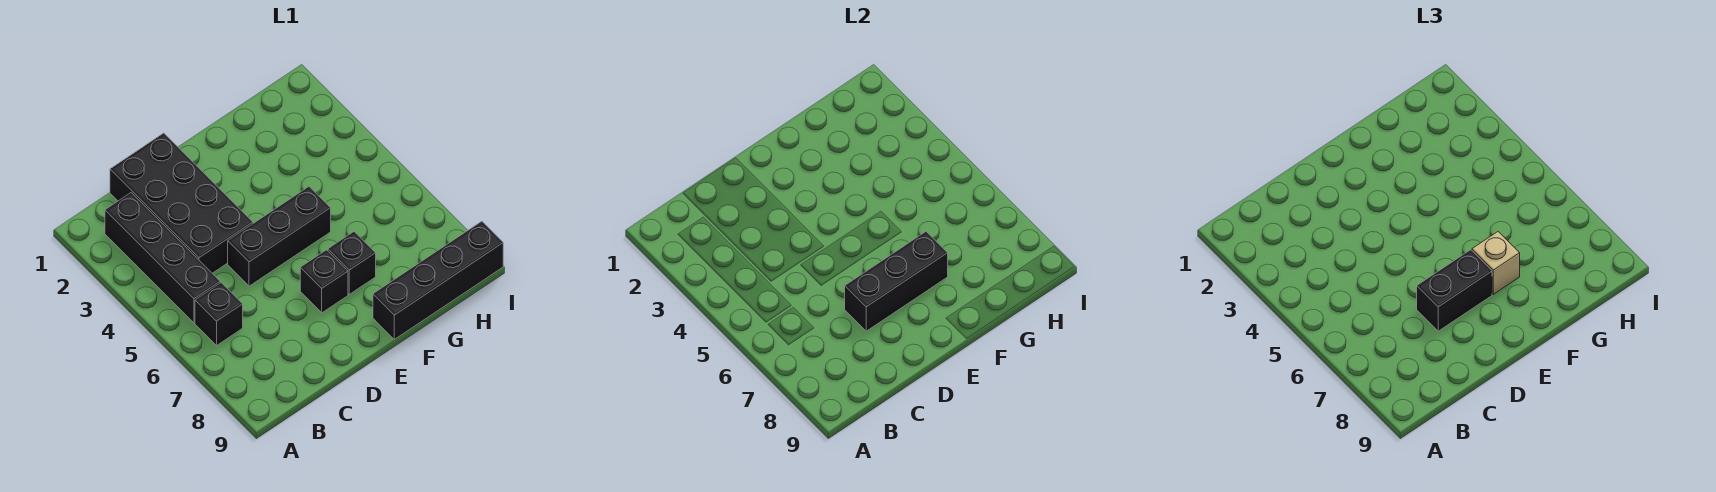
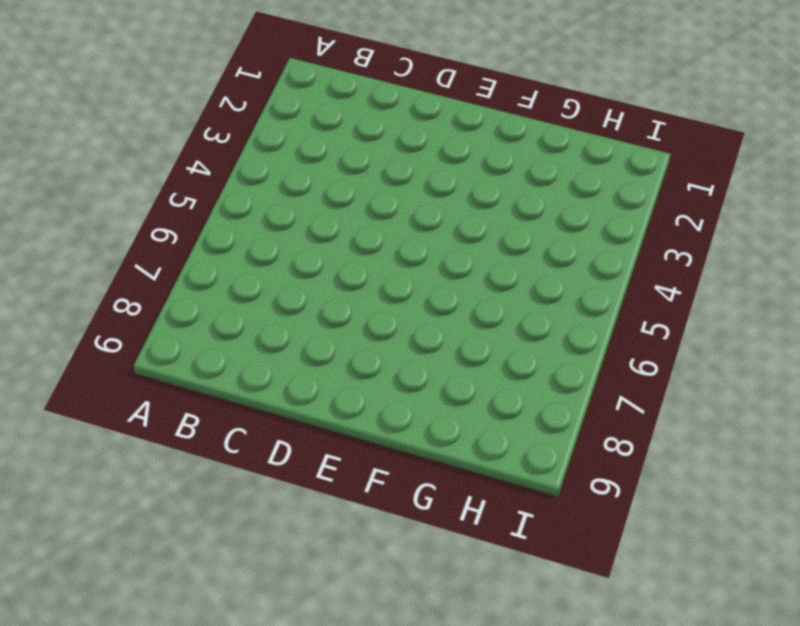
none -> black 1x4 brick [105,193,220,323]
none -> black 1x1 brick [195,283,243,345]

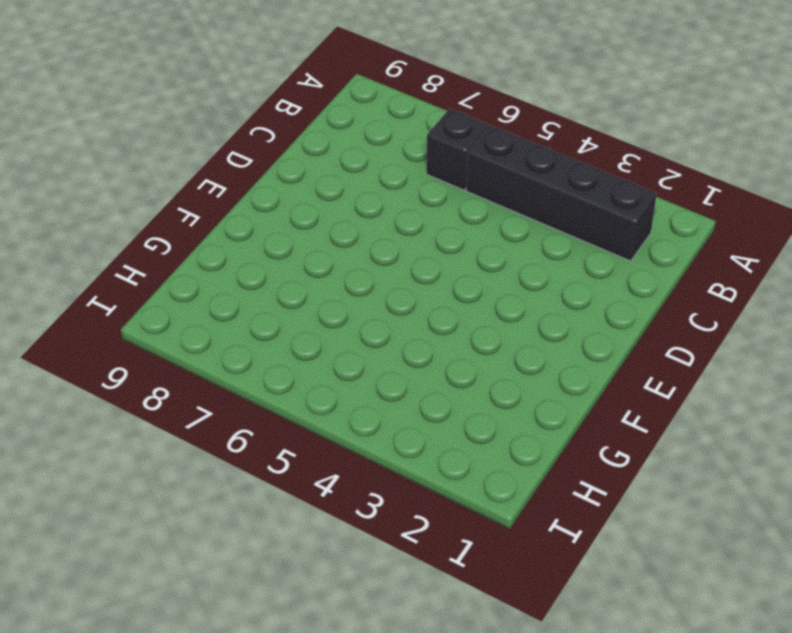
none -> black 2x4 brick [110,133,253,273]
none -> black 1x3 brick [228,187,331,286]

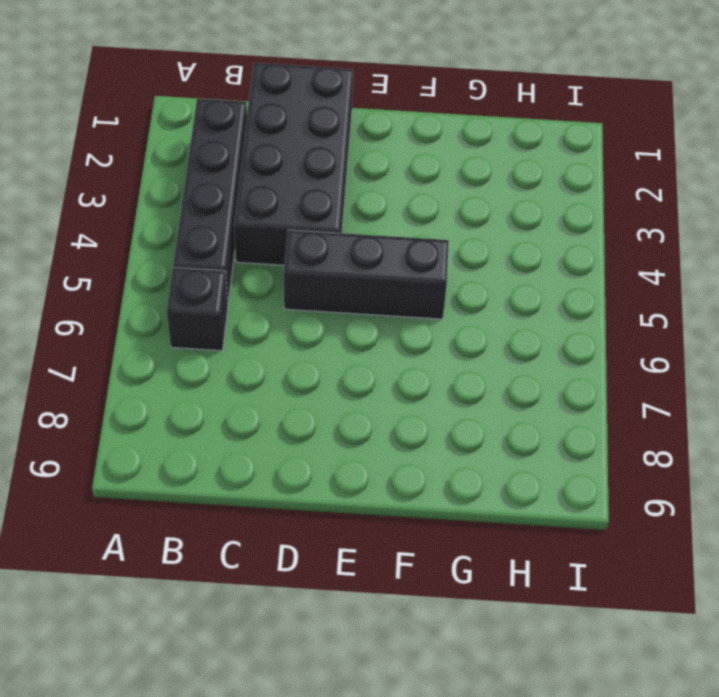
none -> black 1x1 brick [300,250,348,313]
none -> black 1x1 brick [328,232,376,294]

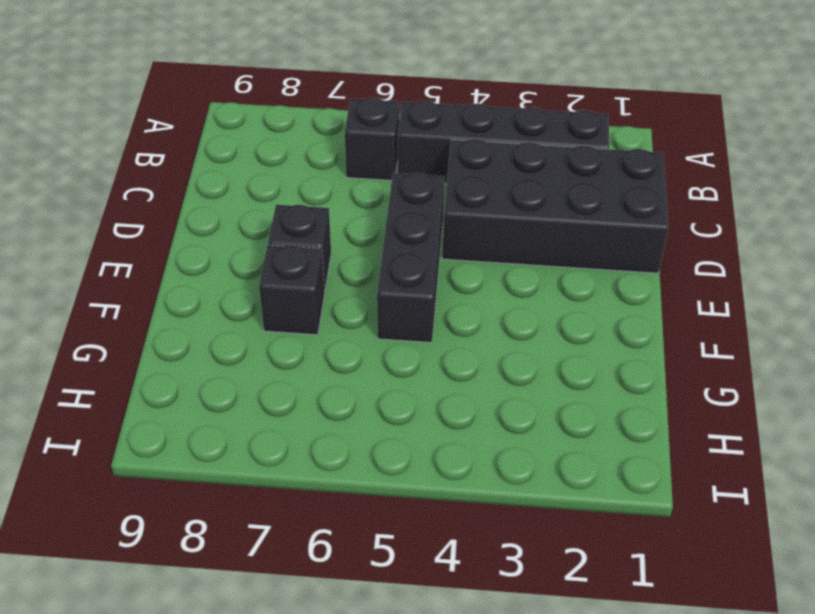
none -> black 1x4 brick [373,221,503,339]
none -> black 1x3 brick [845,232,948,331]

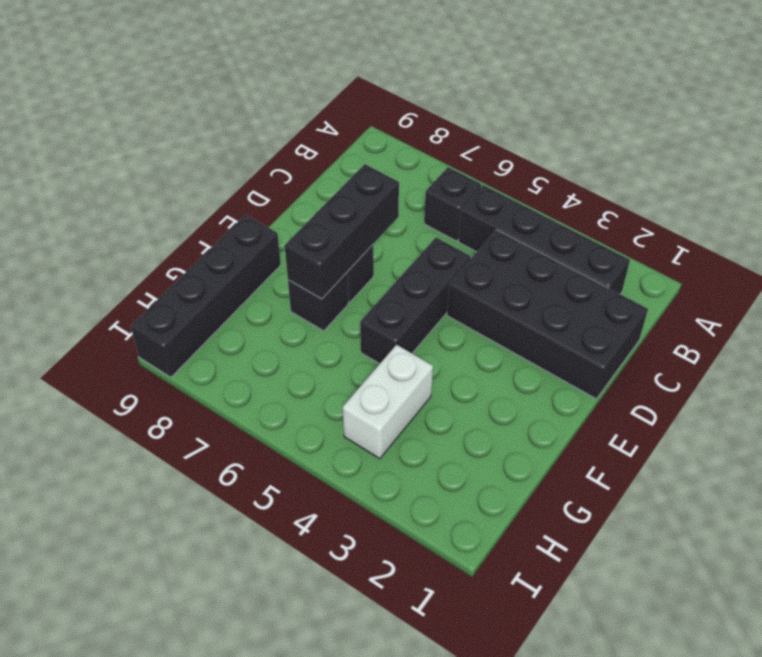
white 1x2 brick [343,345,433,459] -> none
none -> black 1x2 brick [1417,250,1492,331]
none -> tan 1x1 brick [1472,232,1520,294]

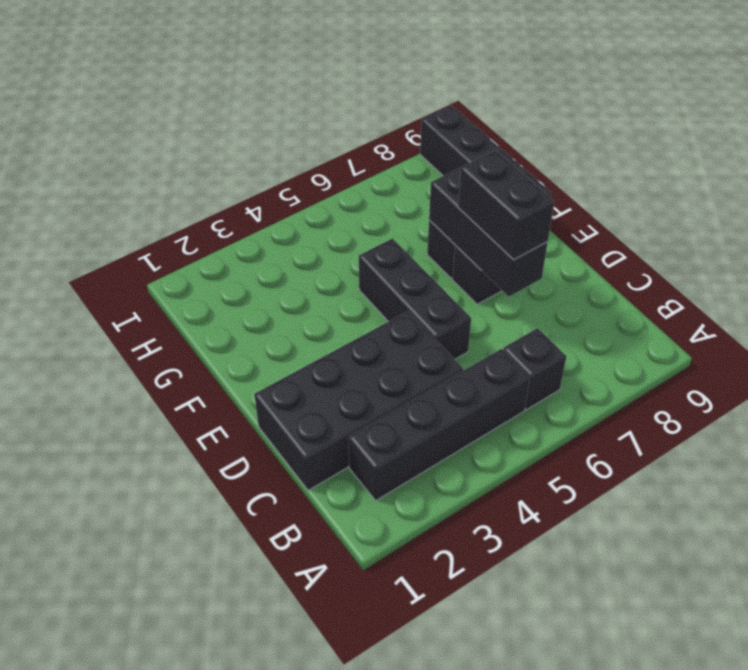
none -> tan 1x1 brick [1472,232,1520,294]

